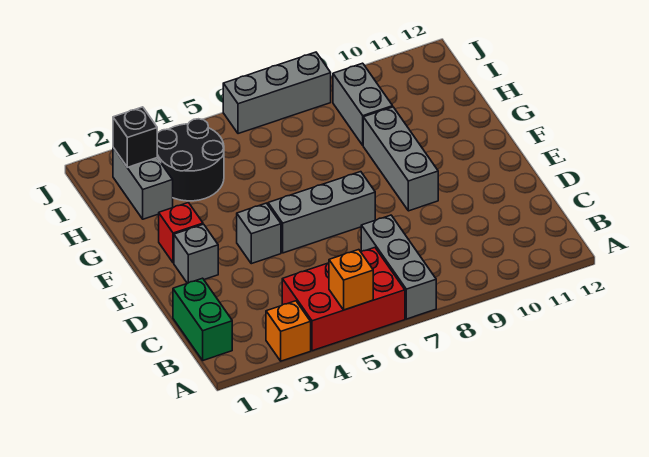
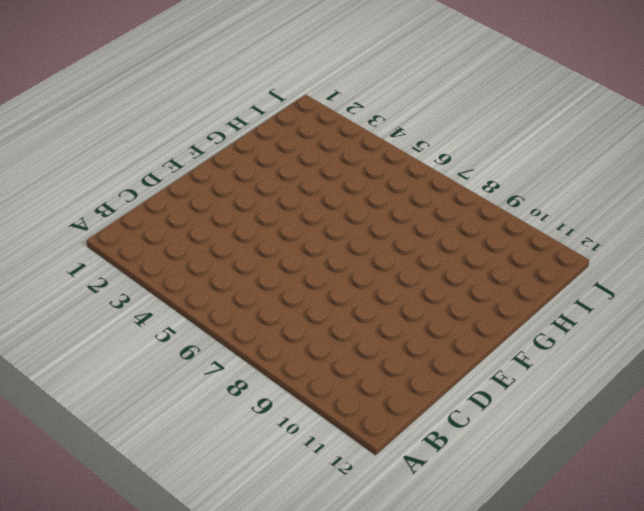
none -> orange 1x1 brick [266,301,311,361]
none -> red 2x3 brick [282,248,405,351]
none -> grey 1x3 brick [361,215,436,319]

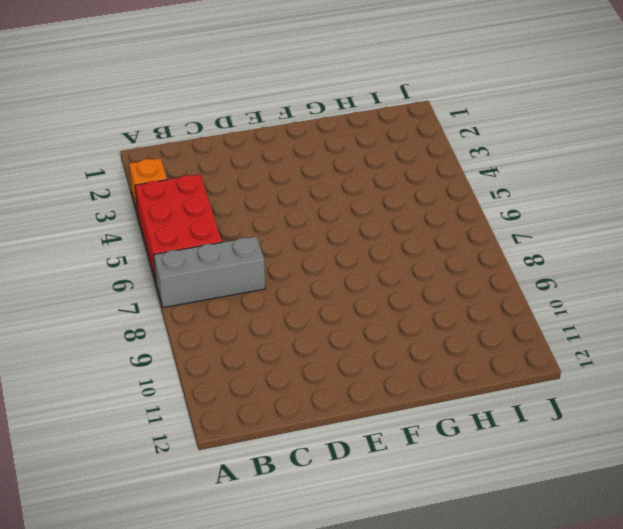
none -> green 1x2 brick [173,278,232,360]
none -> grey 1x1 brick [174,224,218,283]
none -> grey 1x1 brick [237,203,281,264]

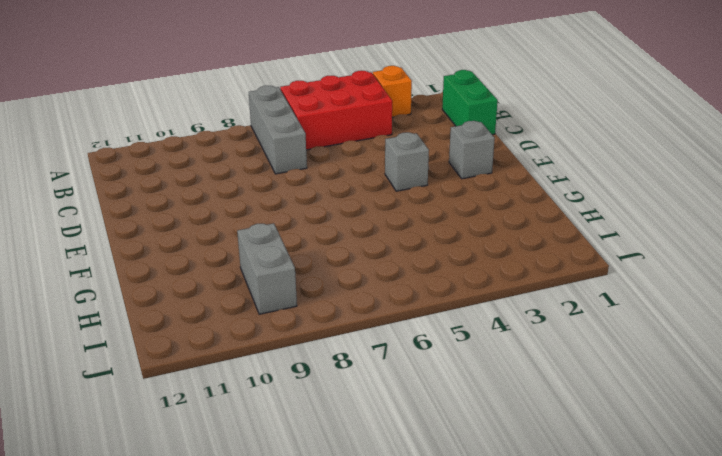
none -> grey 1x3 brick [268,172,375,253]
none -> grey 1x3 brick [363,107,438,211]
none -> red 1x1 brick [159,203,203,263]

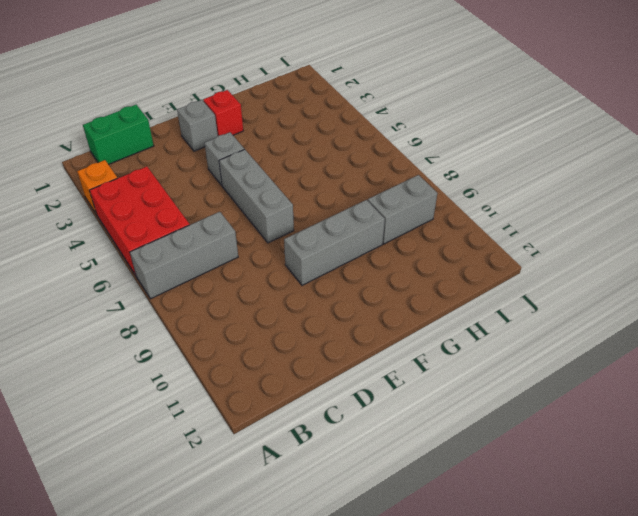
none -> grey 1x2 brick [113,148,173,219]
none -> black 2x2 round brick [157,119,224,201]
none -> grey 1x3 brick [223,52,331,134]

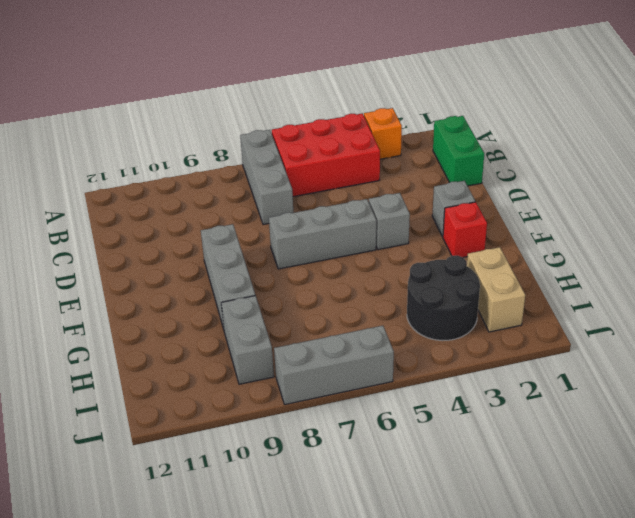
tan 1x2 brick [467,247,525,332] -> grey 1x2 brick [113,148,173,219]
none -> orange 1x1 brick [329,250,373,310]
none -> black 1x1 brick [113,107,157,167]

